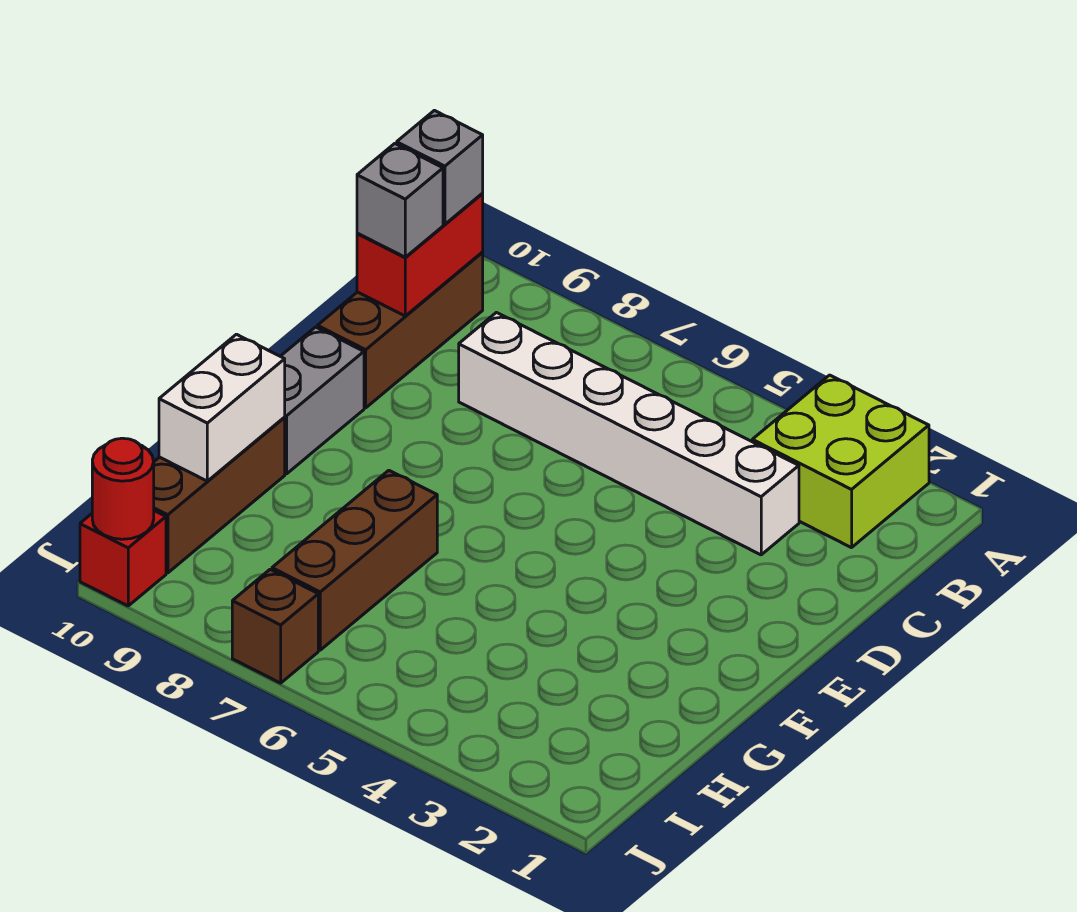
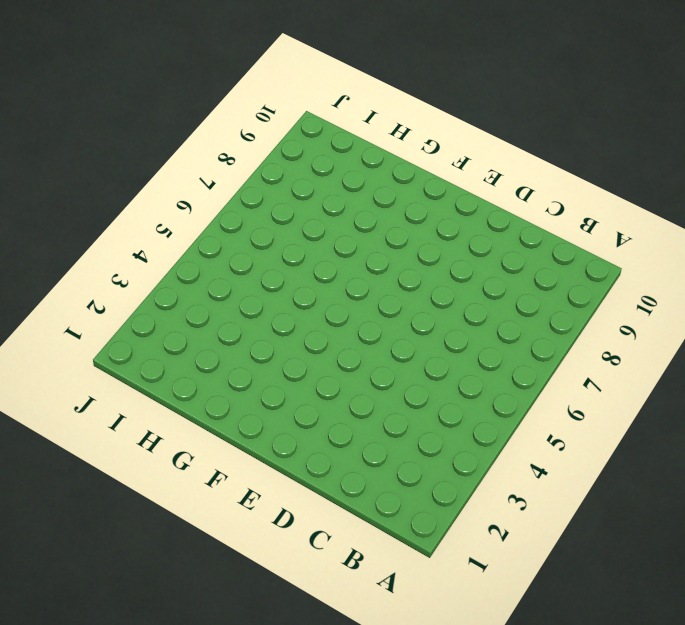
none -> lime 2x2 brick [752,375,929,548]
none -> brown 1x3 brick [317,253,483,408]
none -> white 1x6 brick [459,313,799,555]

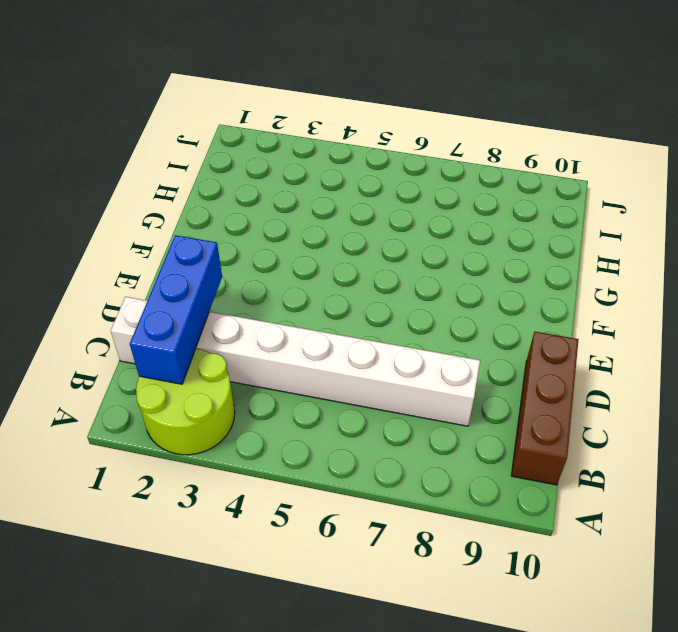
lime 2x2 round brick [136,348,235,455] -> lime 2x2 brick [752,375,929,548]
blue 1x3 brick [130,235,222,384] -> none
white 1x8 brick [111,297,480,426] -> white 1x6 brick [459,313,799,555]
none -> grey 1x2 brick [280,327,364,474]
none -> brown 1x3 brick [272,470,437,650]
none -> brown 1x3 brick [154,418,285,573]

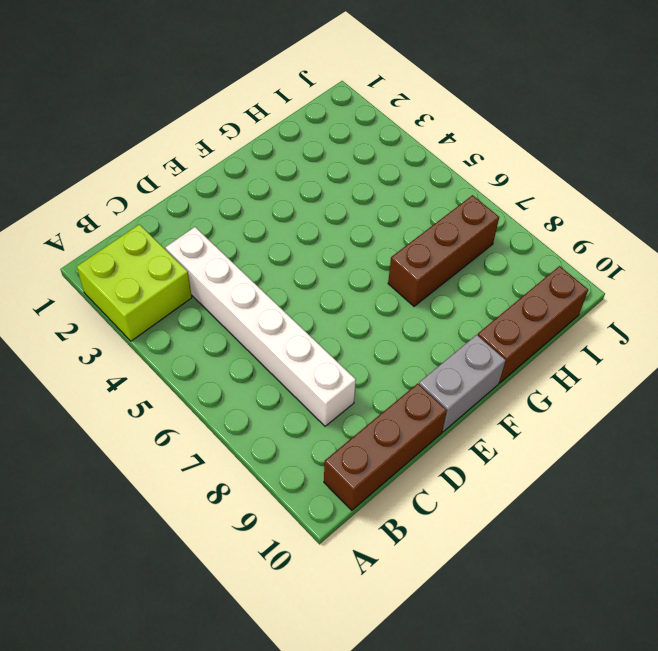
none -> brown 1x1 brick [232,569,318,683]
none -> red 1x1 brick [80,511,166,606]
none -> red 1x2 brick [357,194,483,316]

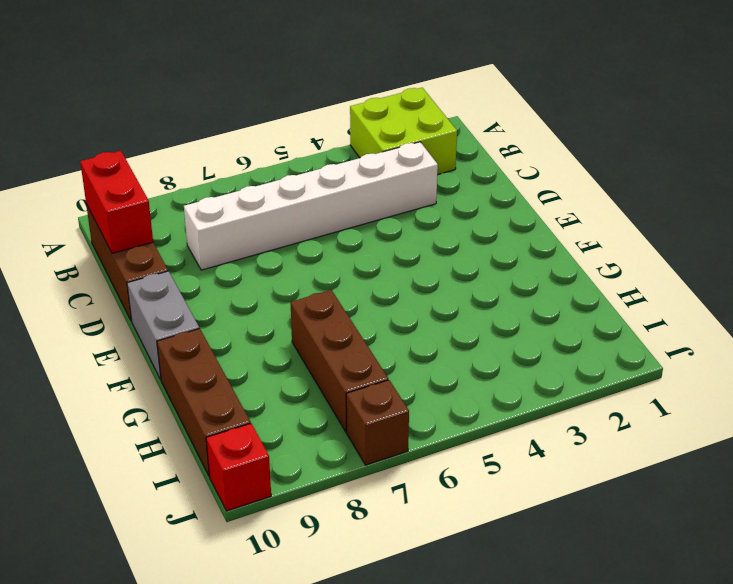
none -> white 1x2 brick [159,334,285,481]
none -> red 1x1 round brick [92,438,154,539]
none -> grey 1x1 brick [397,110,483,224]

